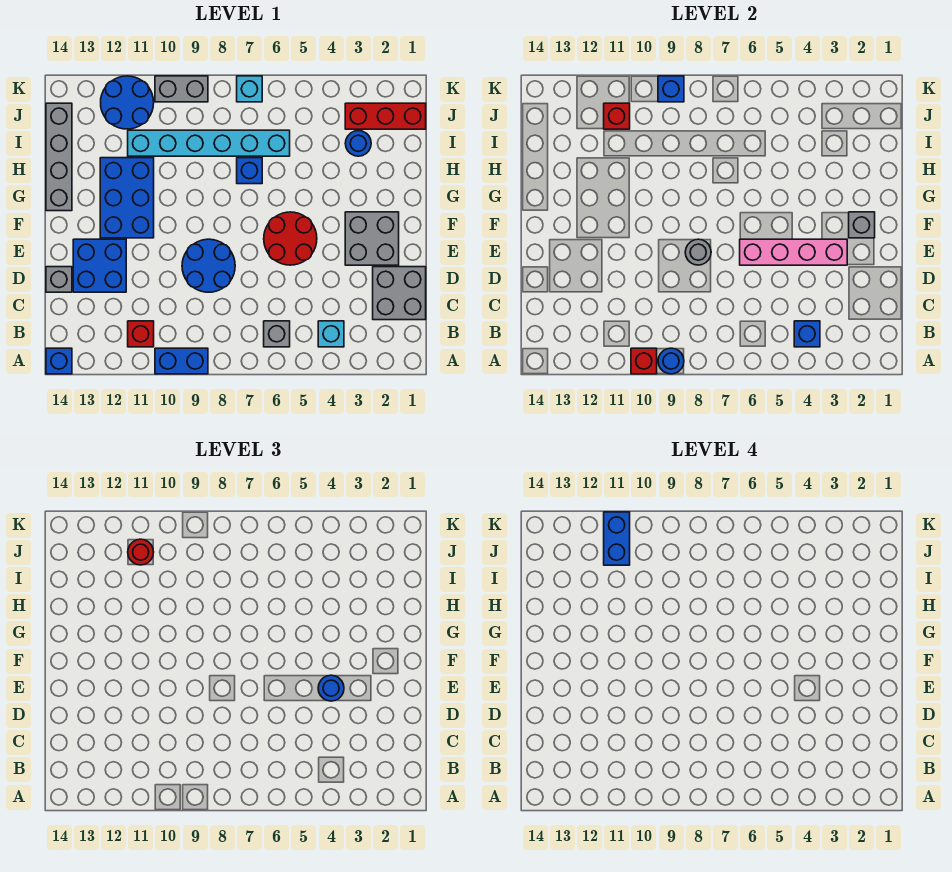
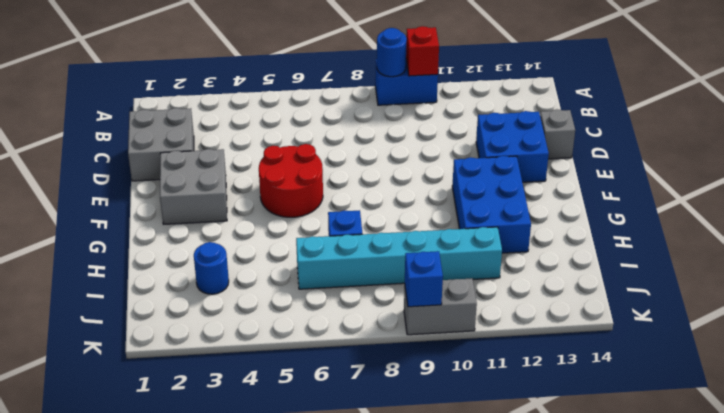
none -> blue 1x1 brick [46,348,72,374]
none -> cyan 1x1 brick [318,321,344,347]
none -> grey 1x1 brick [264,321,290,347]
none -> red 1x1 brick [128,321,154,347]

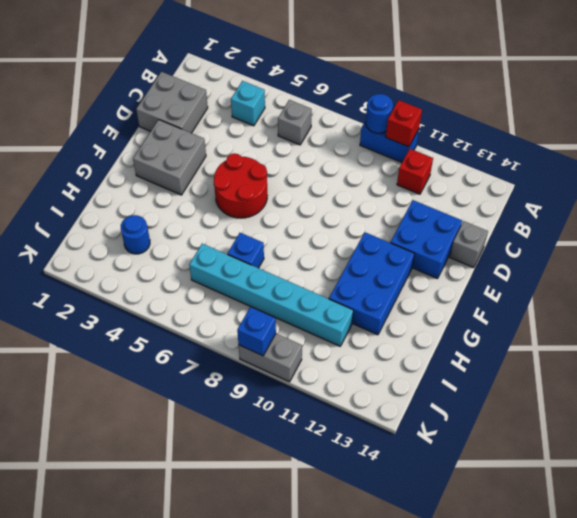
none -> blue 1x1 brick [46,348,72,374]
none -> blue 2x2 round brick [182,239,235,292]
none -> grey 1x4 brick [46,103,72,211]
none -> red 1x3 brick [345,103,426,129]

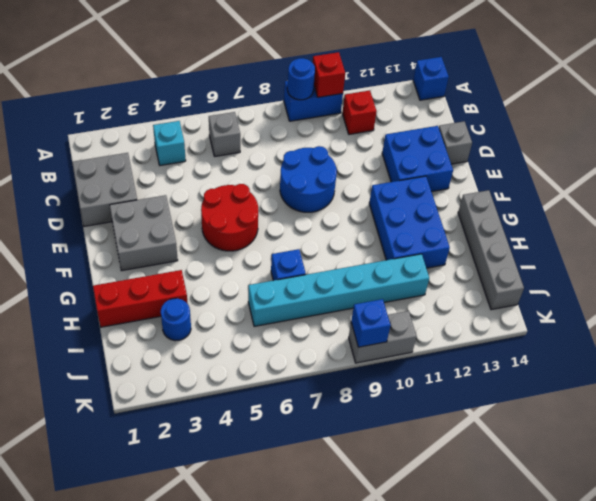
red 1x3 brick [93,270,188,327] -> red 1x3 brick moved to [345,103,426,129]
none -> blue 2x2 round brick [101,76,154,129]
none -> cyan 1x1 brick [237,76,262,102]
none -> blue 1x1 brick [794,321,820,347]
none -> pink 1x4 brick [740,239,847,265]

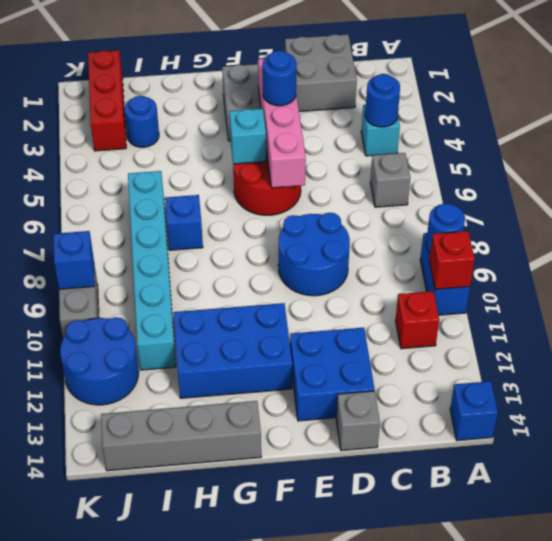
blue 1x1 round brick [365,74,400,127] -> blue 1x1 brick [794,321,820,347]
cyan 1x1 brick [229,109,266,164] -> cyan 1x1 brick moved to [237,76,262,102]
none -> grey 1x1 round brick [685,239,711,265]
none -> grey 1x1 brick [849,212,875,238]
none -> red 1x1 brick [604,103,630,129]
none -> red 1x1 round brick [128,539,154,565]

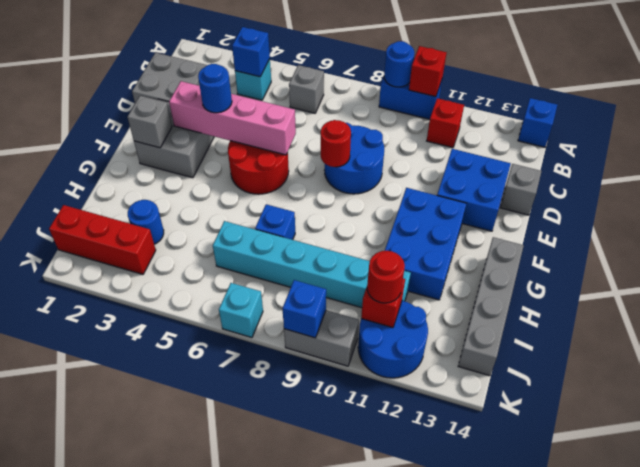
red 1x1 round brick [321,120,351,167] -> grey 1x1 round brick [685,239,711,265]
none -> blue 1x2 brick [604,512,630,565]

